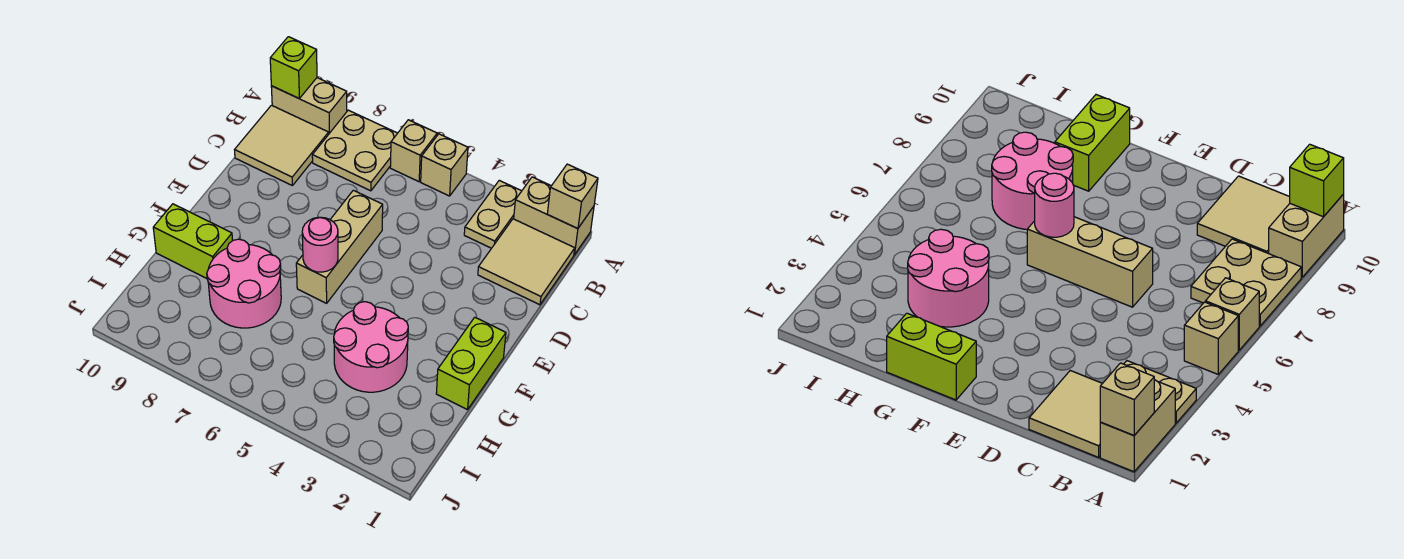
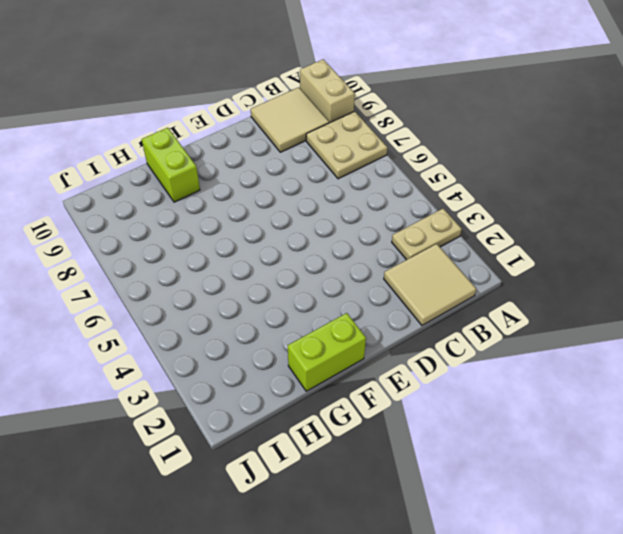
none -> tan 1x2 brick [514,177,594,255]
none -> tan 1x1 brick [421,134,468,196]
none -> tan 1x1 brick [390,120,437,182]

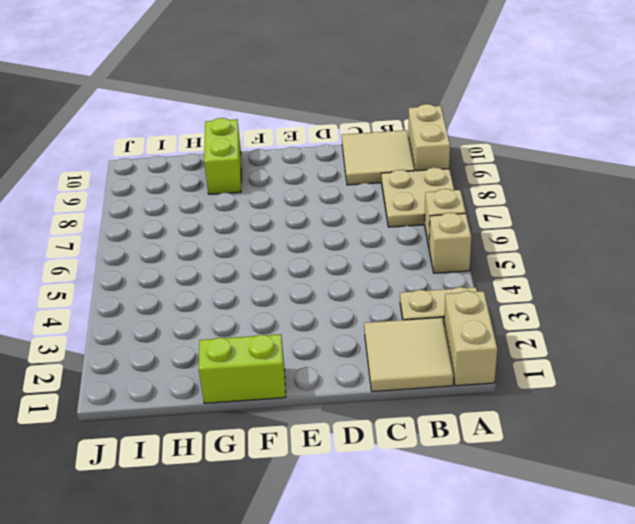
none -> tan 1x3 brick [296,190,383,303]
none -> pink 2x2 round brick [334,302,408,392]
none -> pink 2x2 round brick [207,239,281,328]

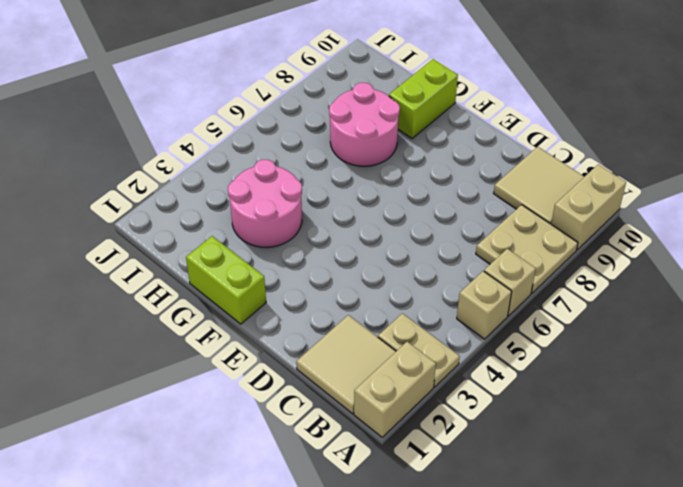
none -> tan 1x3 brick [296,190,383,303]
none -> tan 1x1 brick [547,164,598,229]
none -> lime 1x1 brick [270,37,317,99]

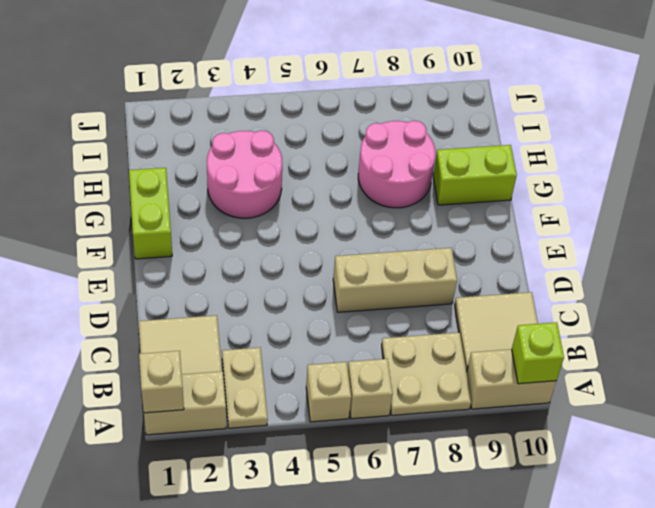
tan 1x3 brick [333,248,457,312] -> tan 1x3 brick turned to [296,190,383,303]
none -> pink 1x1 round brick [302,217,338,272]

